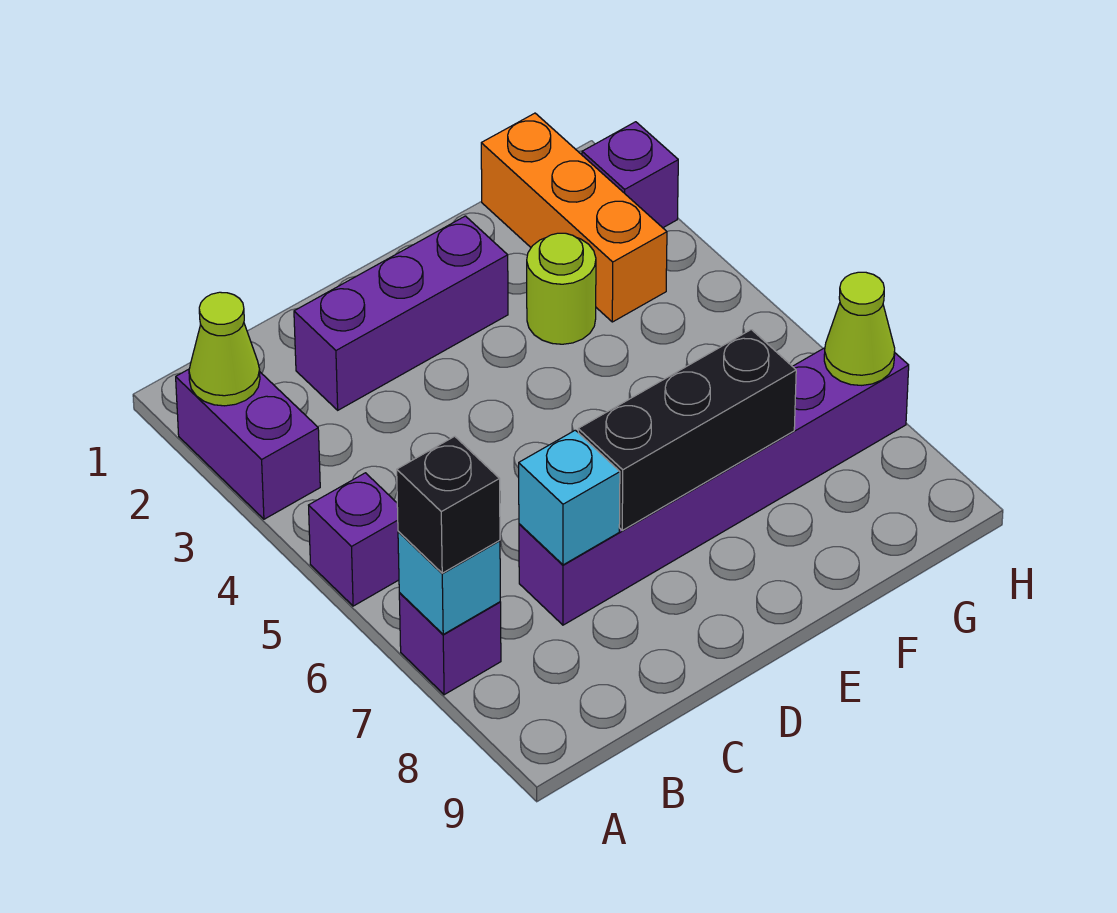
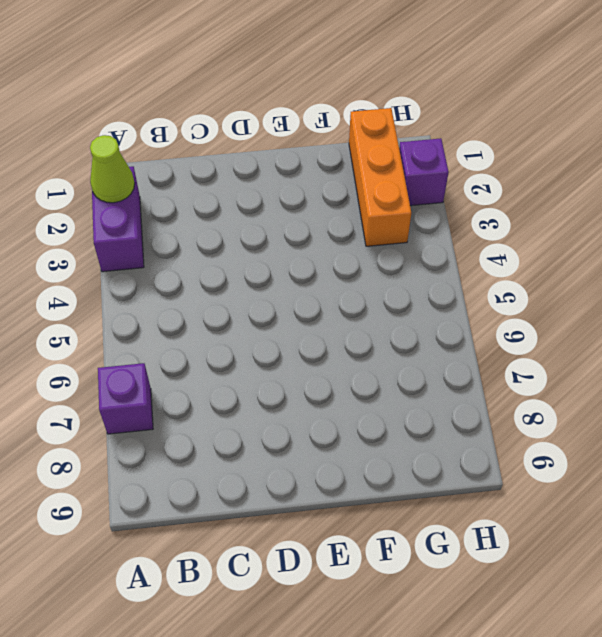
none -> purple 1x1 brick [309,473,399,606]
none -> purple 1x3 brick [294,216,508,410]
none -> purple 1x6 brick [519,348,909,625]

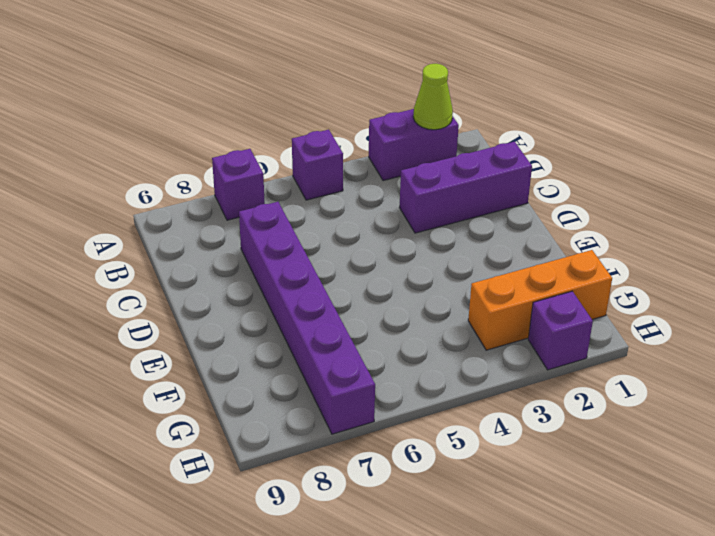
purple 1x3 brick [400,142,532,233] -> purple 1x3 brick turned to [294,216,508,410]
none -> lime 1x1 round brick [527,233,596,344]
none -> cyan 1x1 brick [398,531,500,634]
none -> cyan 1x1 brick [519,430,620,565]

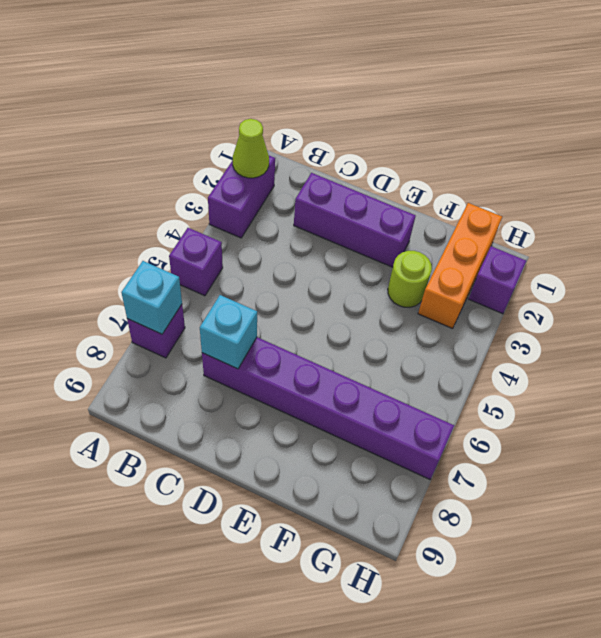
none -> black 1x3 brick [578,330,796,530]
none -> lime 1x1 cone [824,272,895,385]
none -> black 1x1 brick [397,436,500,573]

